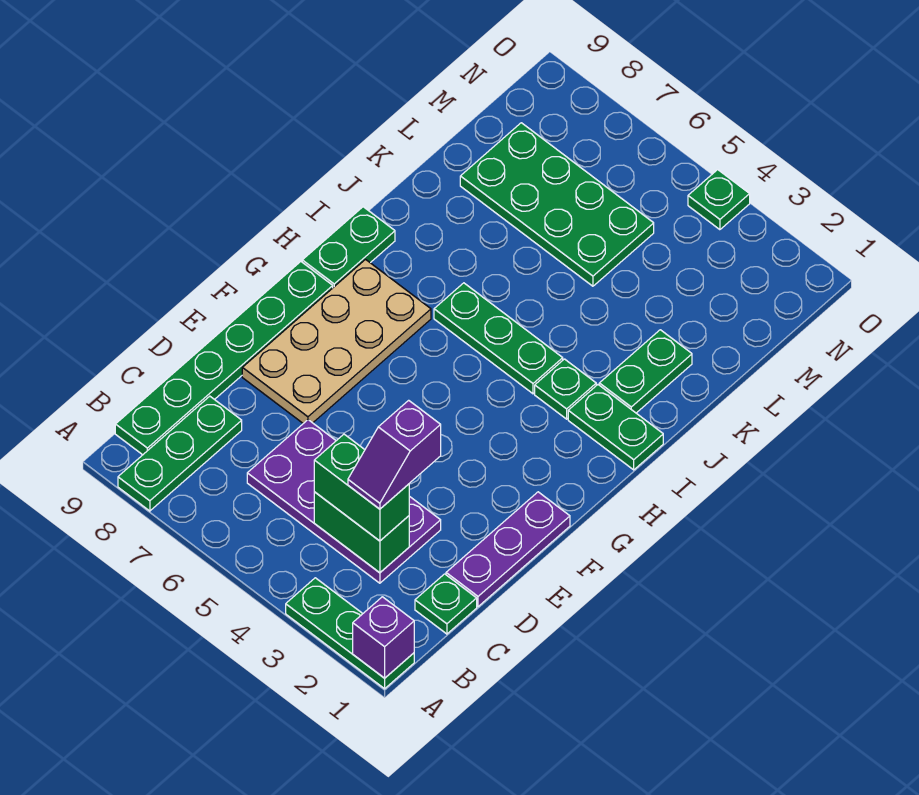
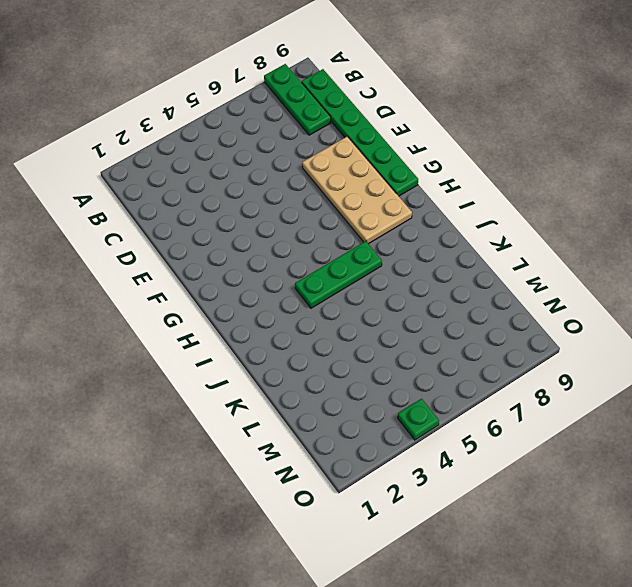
none -> green 1x3 plate [286,578,414,689]
none -> green 1x1 plate [415,574,477,634]
none -> purple 2x4 plate [247,420,441,583]

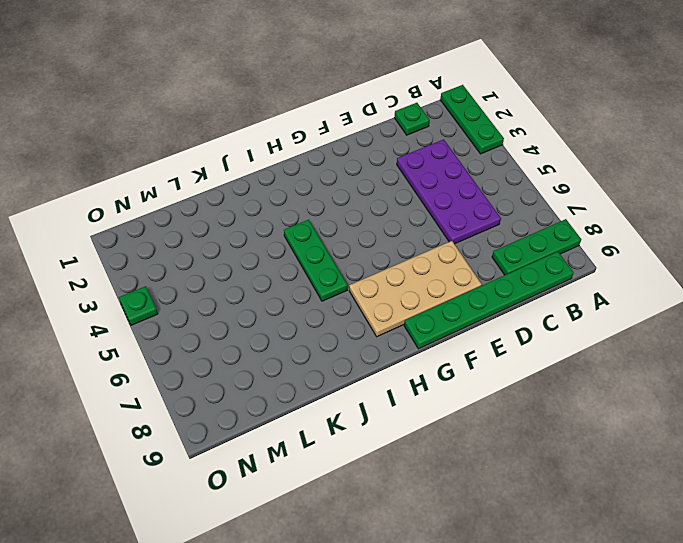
none -> purple 1x3 plate [446,492,570,607]
none -> green 1x2 plate [302,207,395,287]
none -> green 1x2 plate [568,385,663,470]

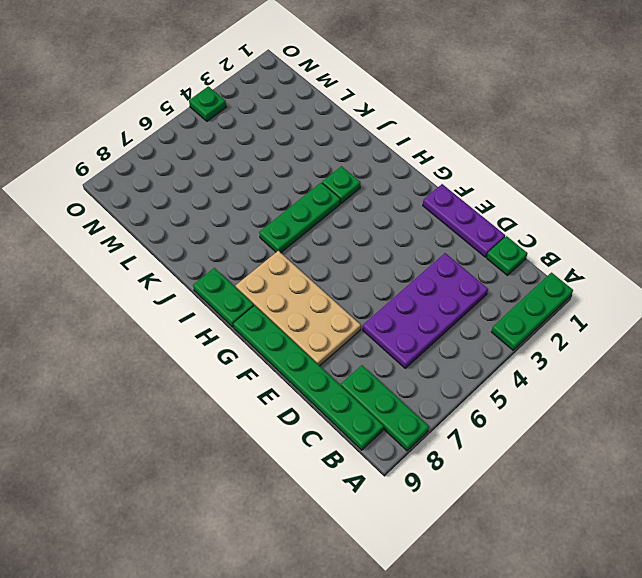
none -> green 1x2 plate [568,385,663,470]
none -> green 1x2 plate [599,330,692,413]
none -> green 2x4 plate [460,123,654,286]

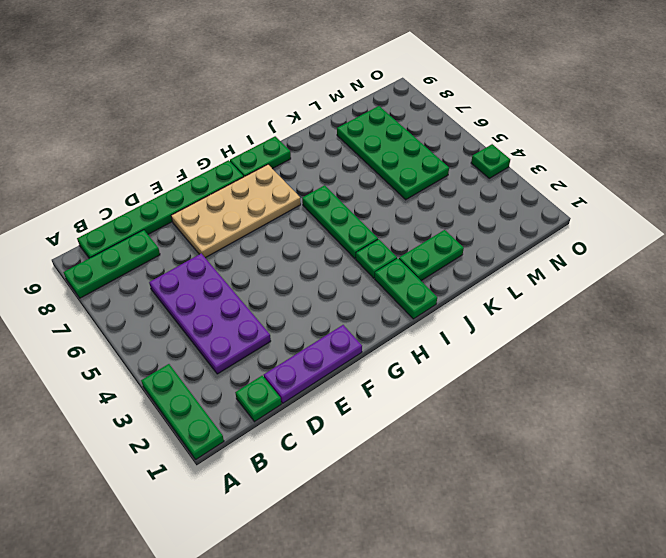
none -> purple 1x1 brick [353,597,414,678]
none -> green 1x2 brick [314,492,409,573]
none -> green 1x2 brick [314,434,409,541]

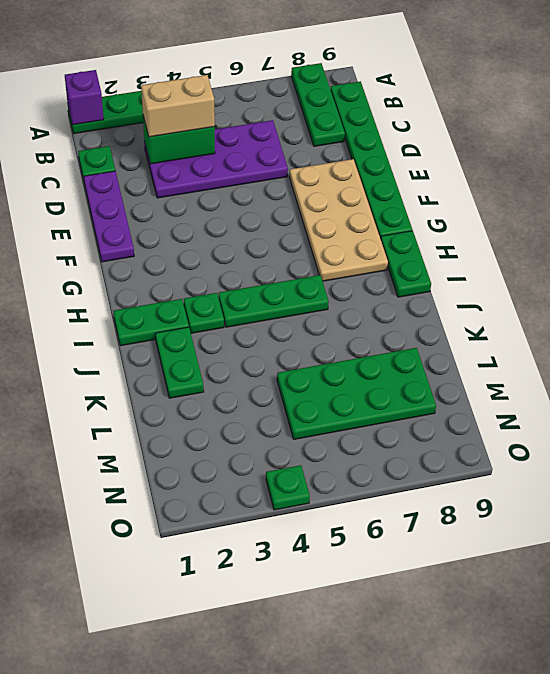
tan 1x2 brick [141,75,215,137] -> green 1x2 brick [314,434,409,541]
none -> purple 1x2 slope [348,400,441,509]

